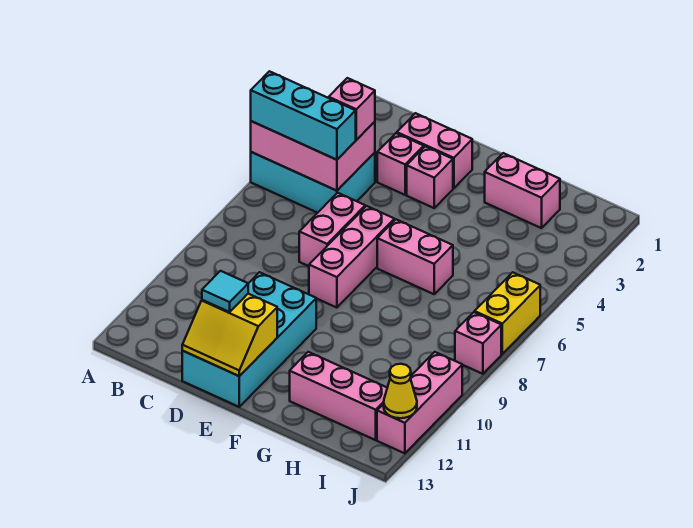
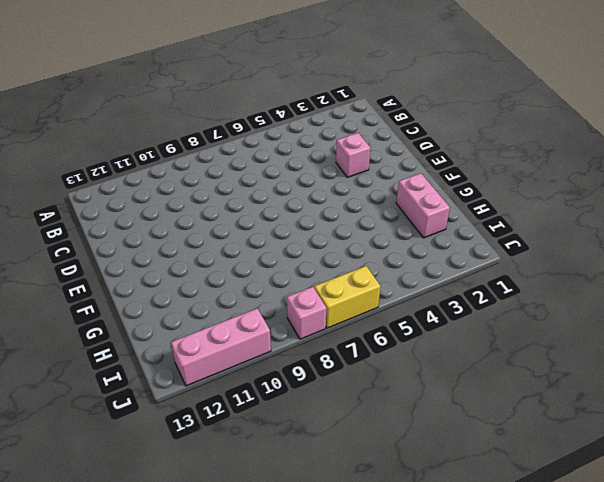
none -> cyan 2x3 brick [251,152,375,213]
none -> pink 1x2 brick [397,113,472,188]
none -> pink 1x2 brick [299,193,365,266]

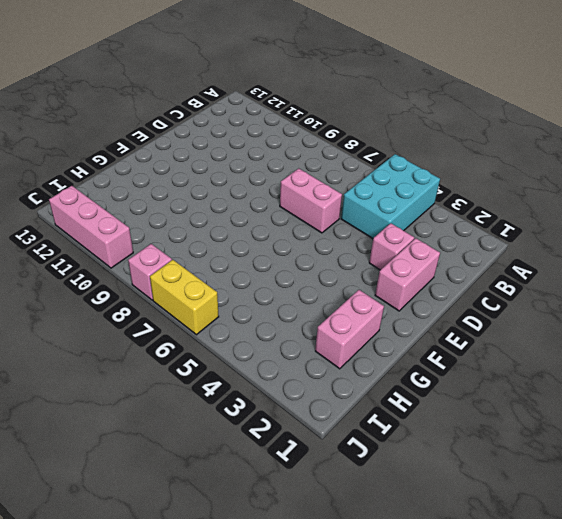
none -> cyan 2x4 brick [182,272,316,407]
none -> pink 1x1 brick [407,146,453,208]
none -> pink 1x3 brick [309,206,394,308]

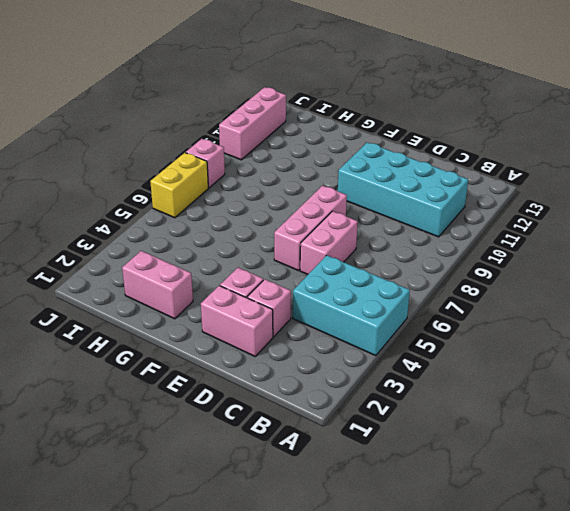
cyan 2x4 brick [338,142,468,237] -> cyan 2x4 brick turned to [182,272,316,407]
none -> pink 1x2 brick [377,219,453,294]
none -> pink 1x3 brick [290,352,387,440]
none -> pink 2x3 brick [251,121,375,191]

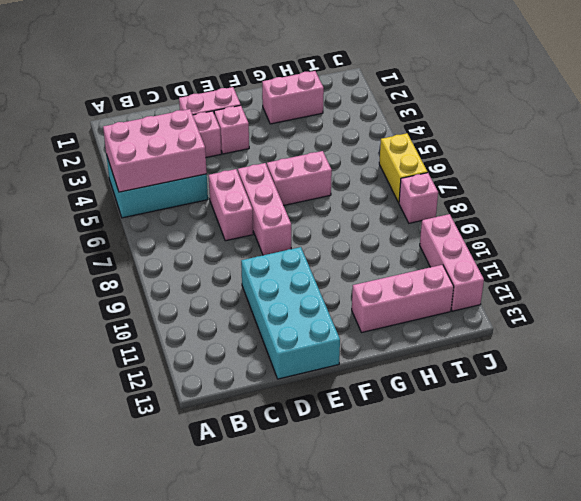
none -> yellow 2x2 slope [182,294,277,376]
none -> yellow 1x1 cone [384,364,417,418]
none -> cyan 1x3 brick [251,71,356,160]

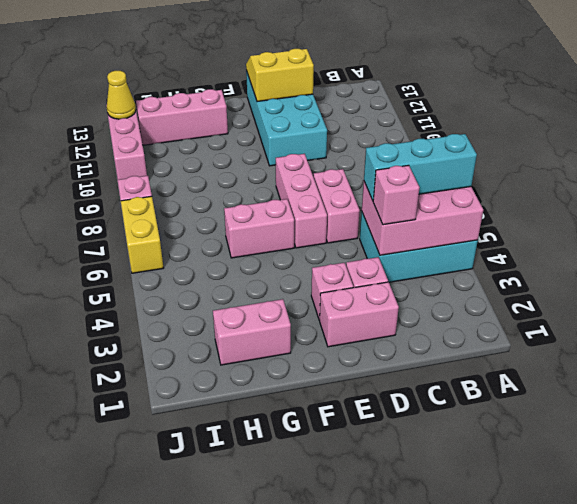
none -> cyan 1x1 tile [202,271,248,312]

